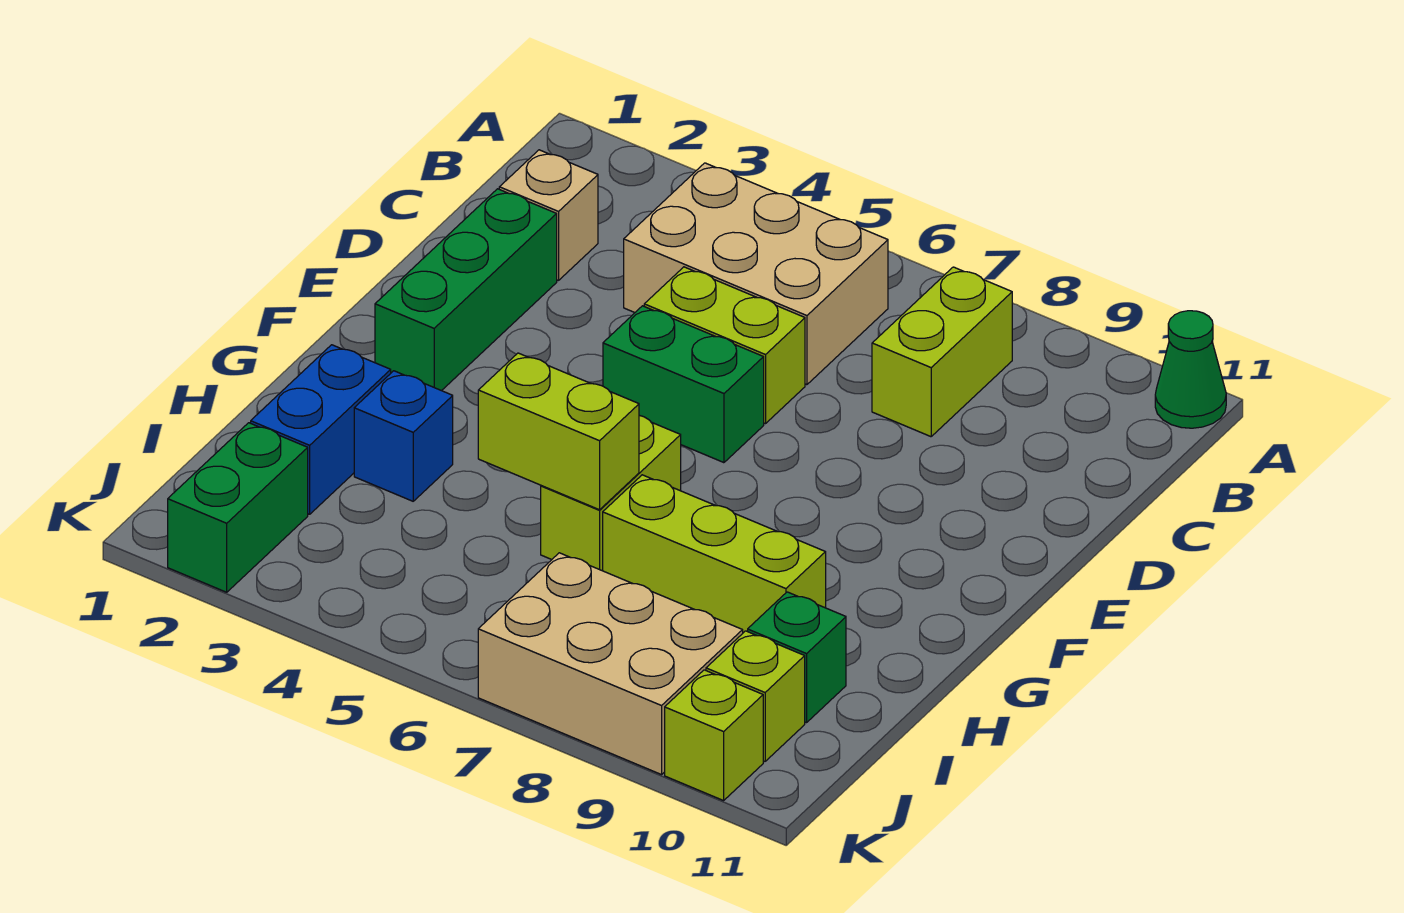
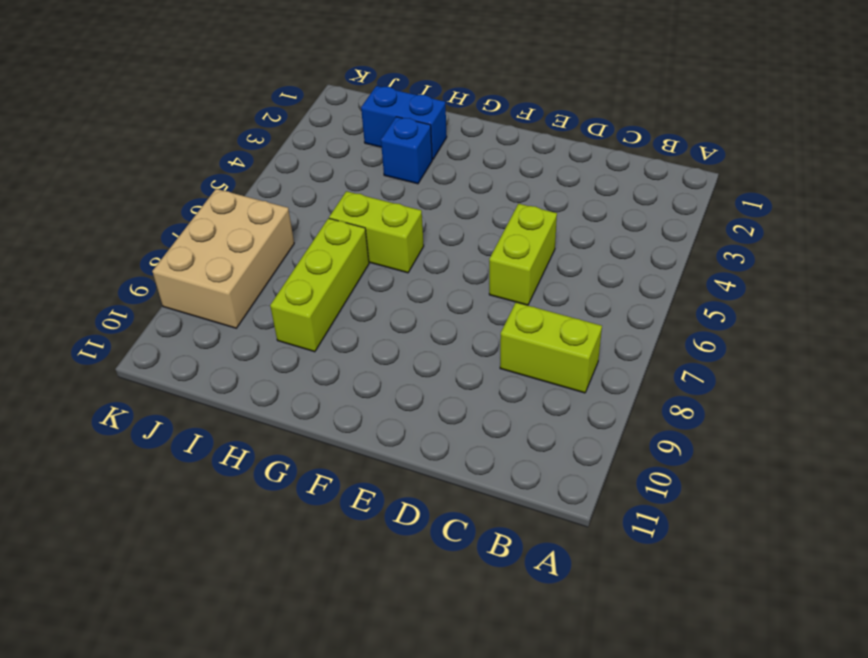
none -> green 1x1 cone [1155,311,1226,428]
none -> tan 2x3 brick [624,163,888,385]
none -> tan 1x1 brick [499,150,598,281]

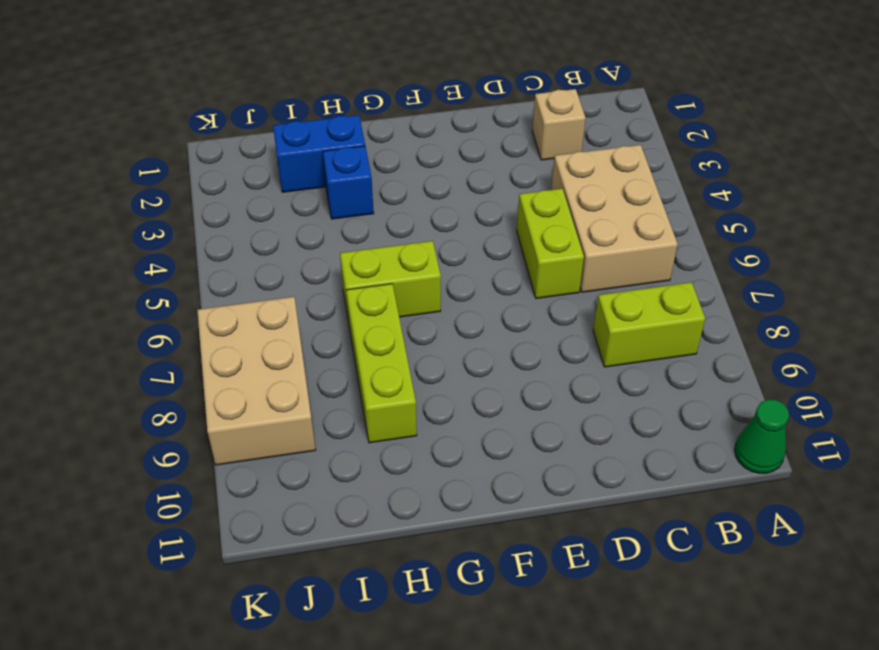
none -> green 1x3 brick [375,189,557,391]
none -> green 1x2 brick [603,306,764,463]
none -> green 1x1 brick [748,592,846,723]

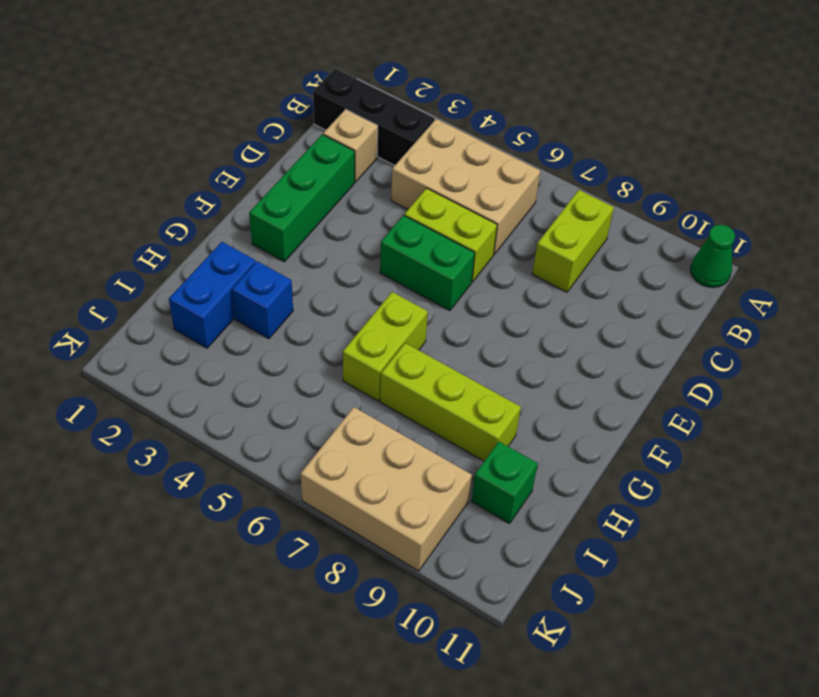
black 1x3 brick [313,69,434,166] -> none
none -> green 1x2 brick [168,423,308,592]
none -> lime 1x1 brick [706,631,805,761]
none -> lime 1x1 brick [665,670,763,801]

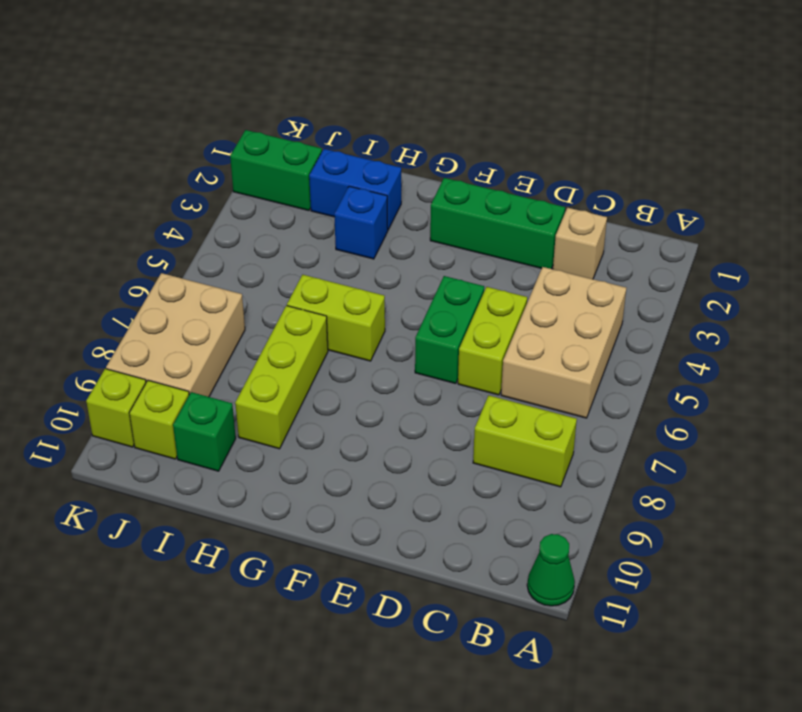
none -> lime 1x2 brick [478,353,639,510]

